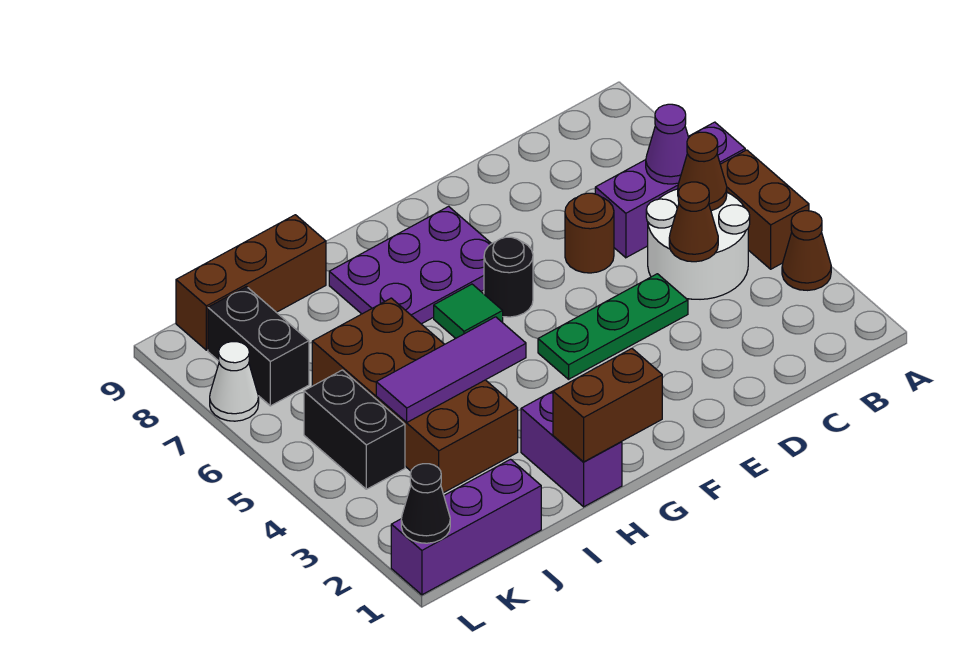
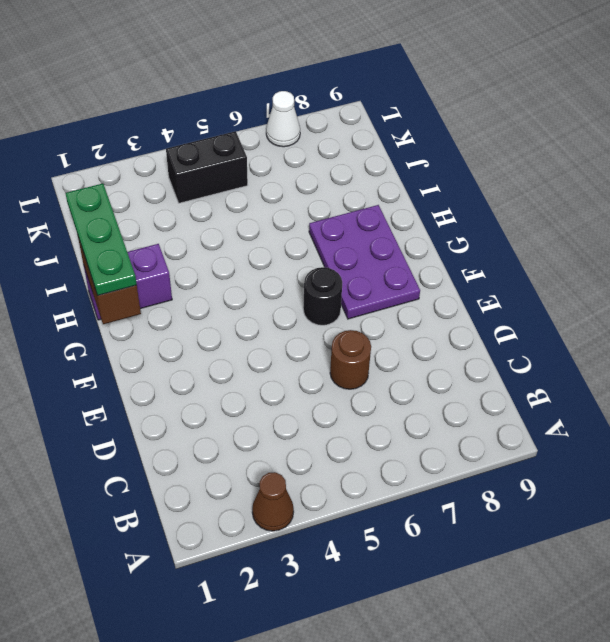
green 1x3 plate [65,184,137,296] -> green 1x3 plate moved to [538,274,688,379]
none -> brown 1x2 brick [720,150,809,269]
none -> purple 1x3 brick [595,122,745,258]
none -> white 2x2 round brick [646,189,750,299]

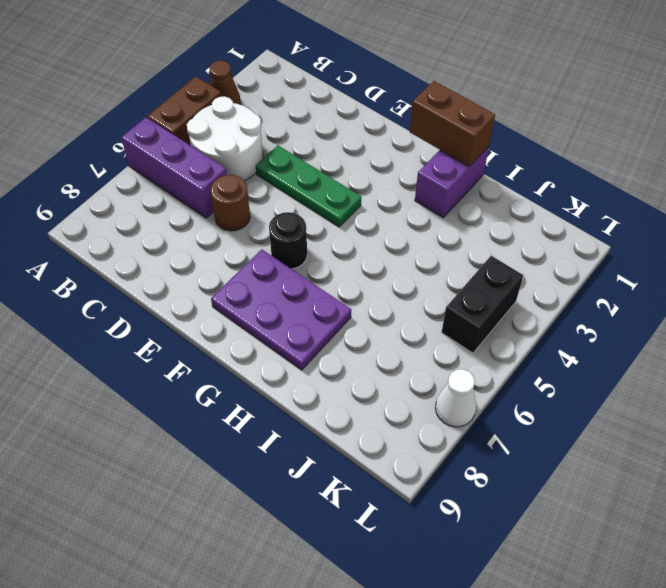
none -> green 1x1 tile [434,284,503,338]
none -> brown 2x4 brick [312,298,518,493]
none -> brown 1x3 brick [176,215,326,350]

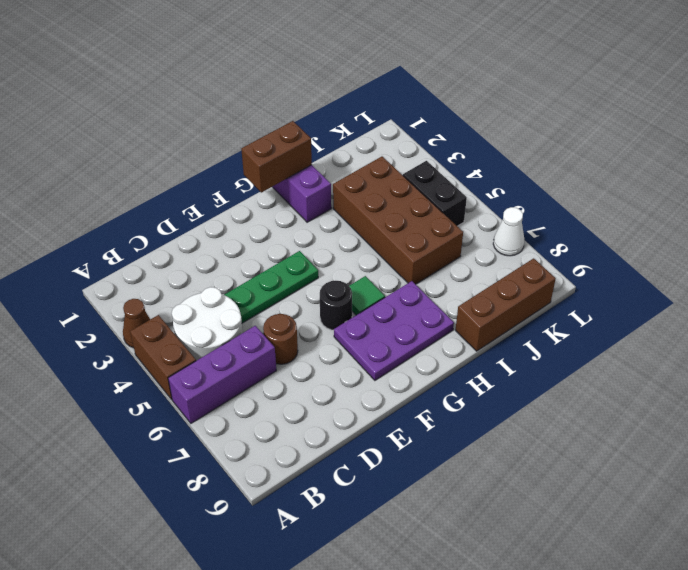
none -> purple 1x3 brick [391,459,541,595]
none -> black 1x2 brick [208,287,309,406]
none -> brown 1x1 cone [678,132,727,211]

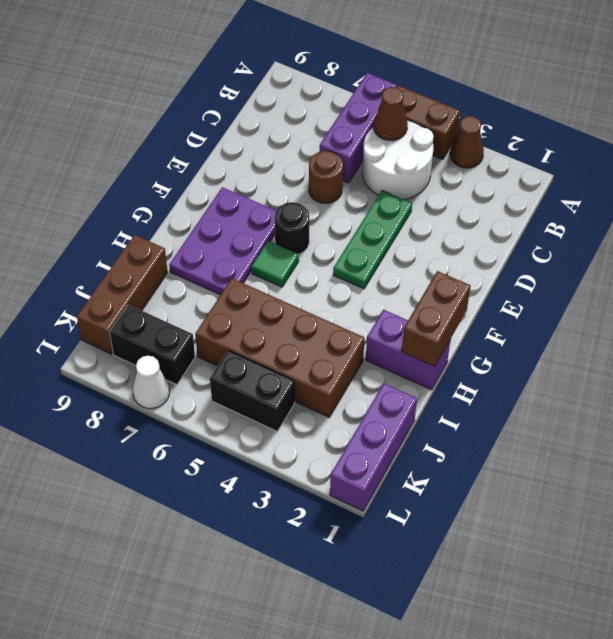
none -> purple 1x1 cone [646,104,689,184]
none -> brown 1x1 cone [669,182,718,262]
none -> purple 1x3 tile [376,317,526,422]

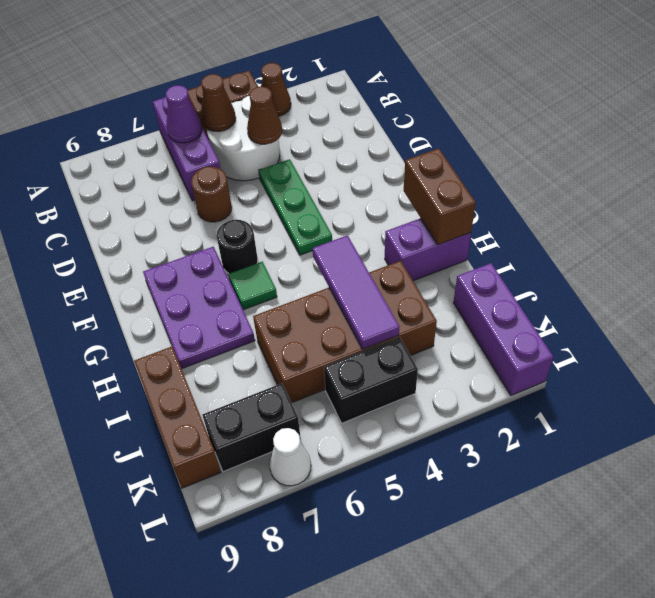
none -> black 1x1 cone [401,464,450,543]

